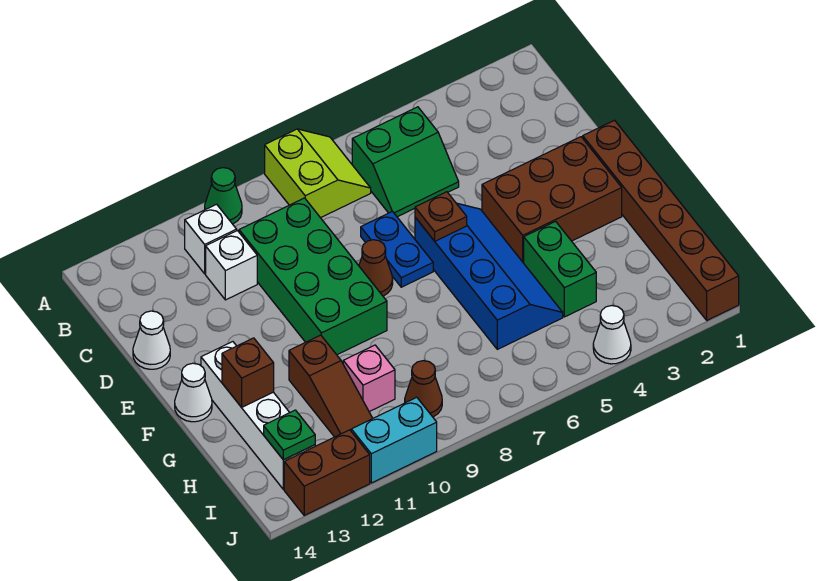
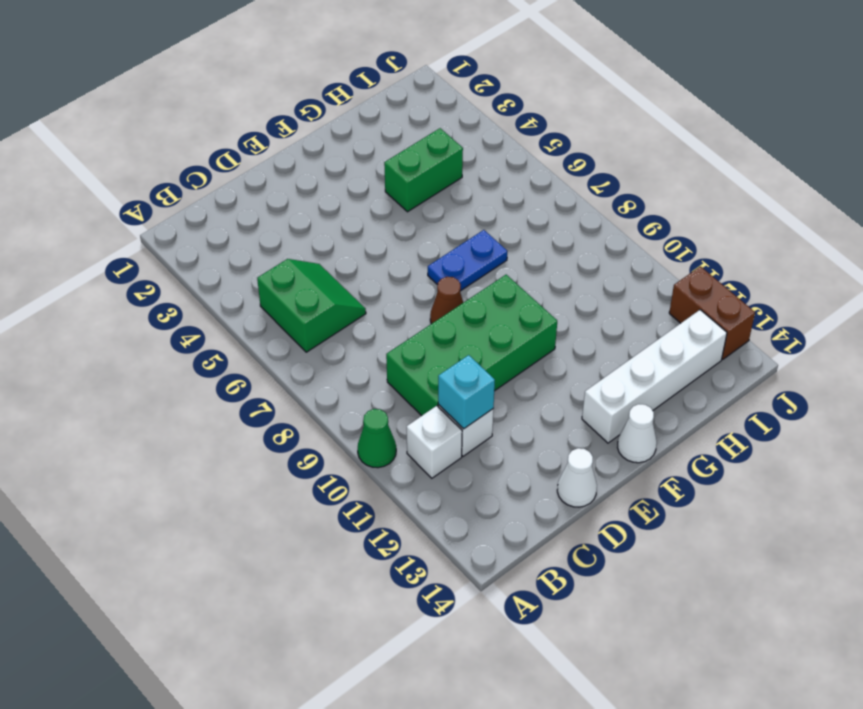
cyan 1x1 brick [438,355,495,429] -> none
blue 1x2 plate [428,230,507,291] -> blue 1x2 plate moved to [361,211,433,287]
none -> lime 2x2 slope [265,129,371,218]
none -> brown 1x6 brick [583,120,739,320]
none -> brown 2x3 brick [482,137,622,263]

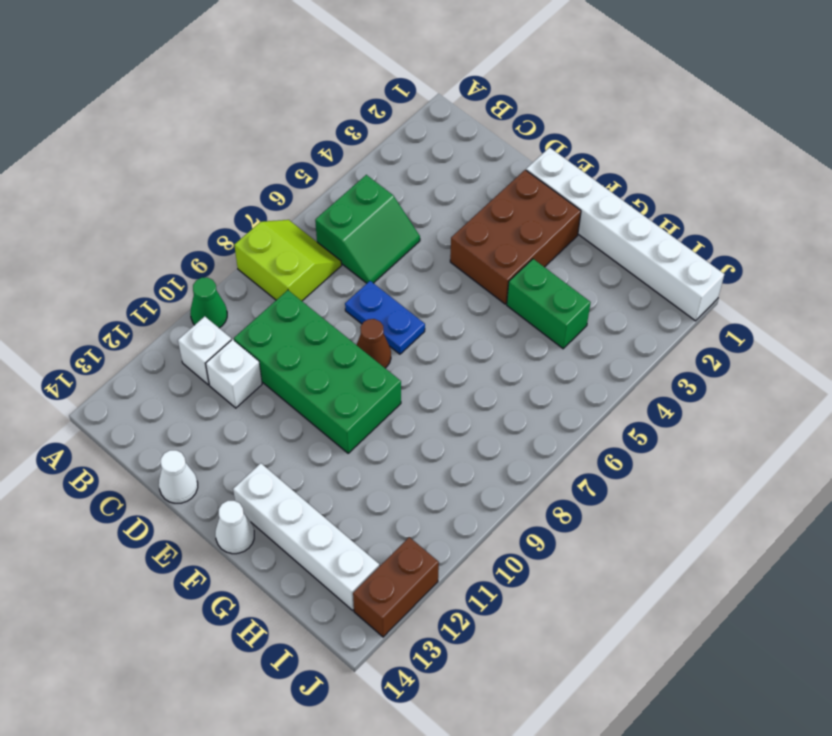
white 1x6 brick [526,147,724,321] -> brown 1x6 brick [583,120,739,320]
none -> blue 2x4 slope [415,203,563,349]
none -> brown 1x3 slope [289,335,373,437]
none -> pink 1x1 brick [343,345,395,412]

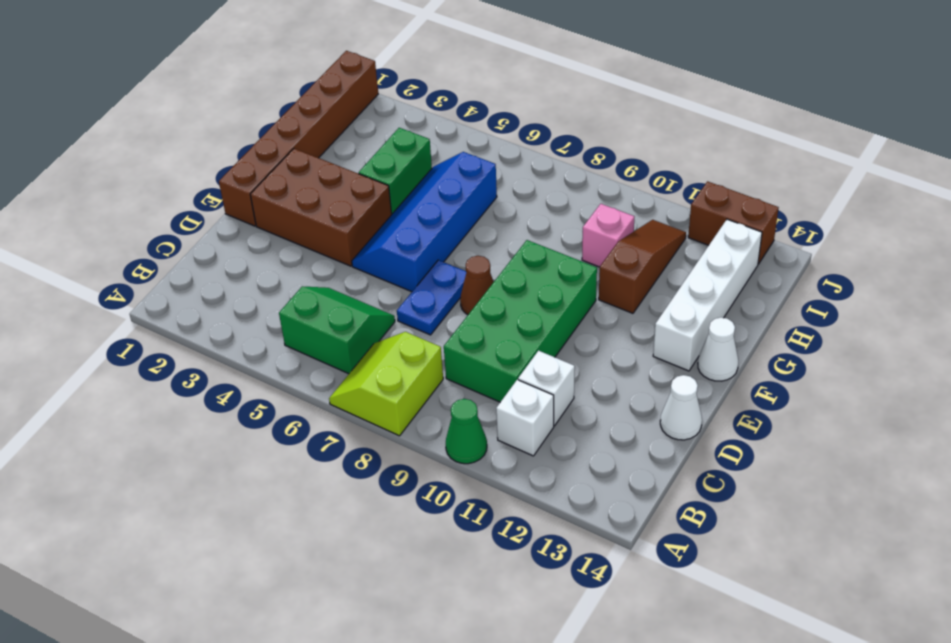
none -> brown 1x1 cone [405,361,442,417]
none -> white 1x1 cone [593,306,631,364]
none -> cyan 1x2 brick [351,397,437,483]

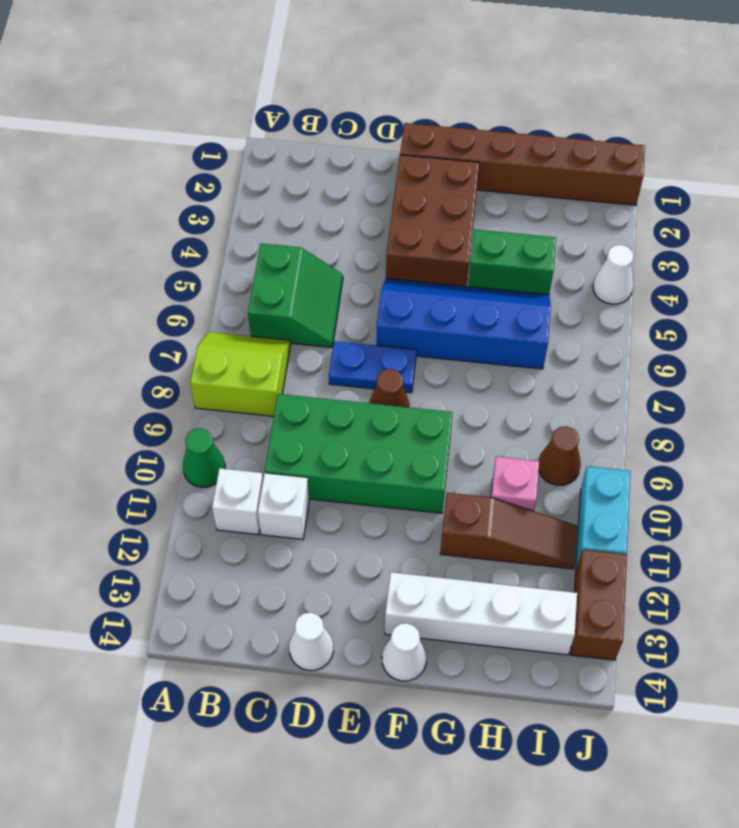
none -> brown 1x1 plate [415,192,467,241]
none -> brown 1x1 brick [222,338,274,407]
none -> green 1x1 plate [264,410,315,460]

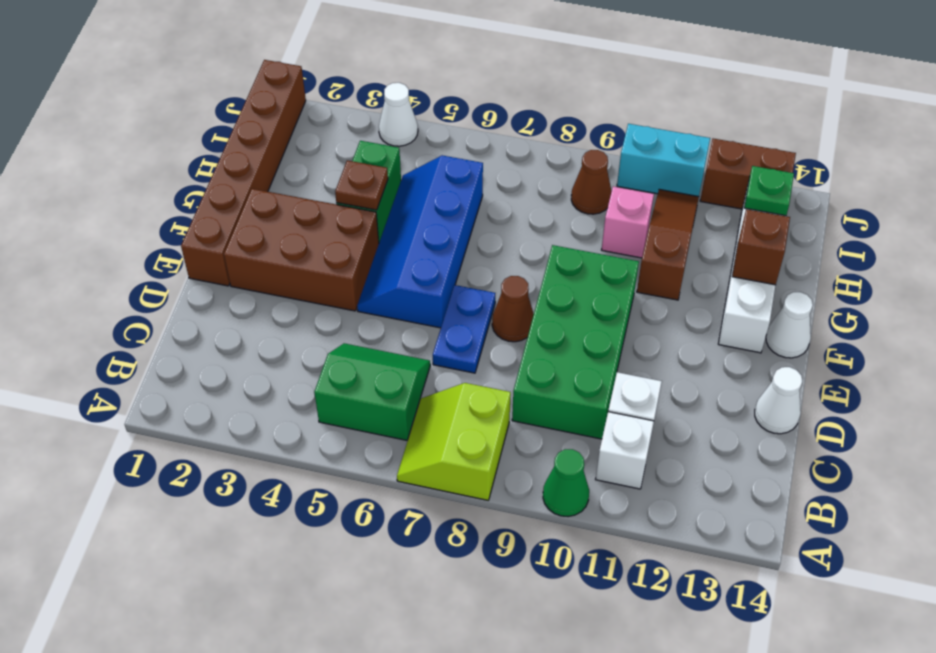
brown 1x1 plate [335,160,388,210] -> brown 1x1 plate moved to [415,192,467,241]

